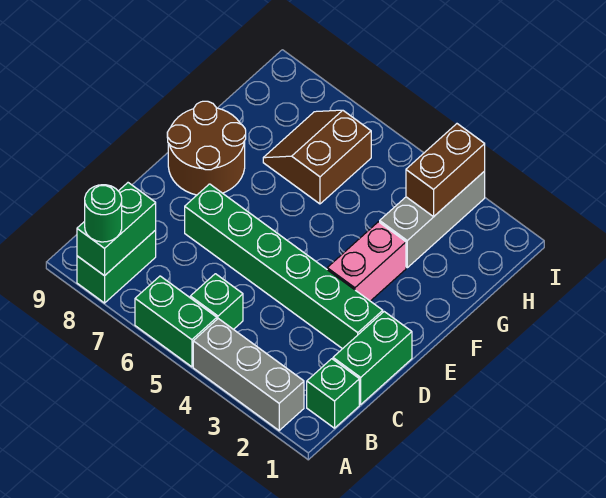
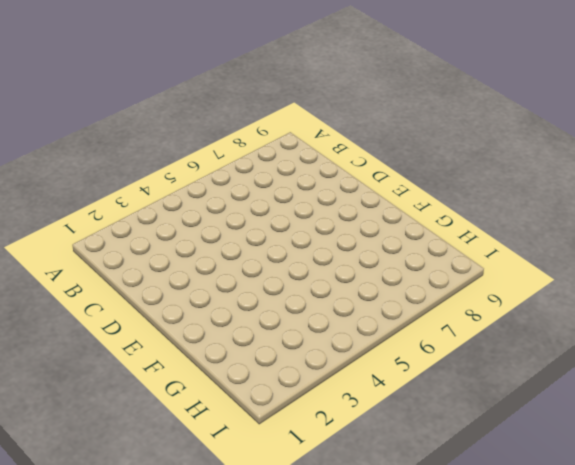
none -> grey 1x3 brick [193,319,304,430]
none -> green 1x2 brick [135,276,217,367]
none -> green 1x2 brick [77,230,156,303]

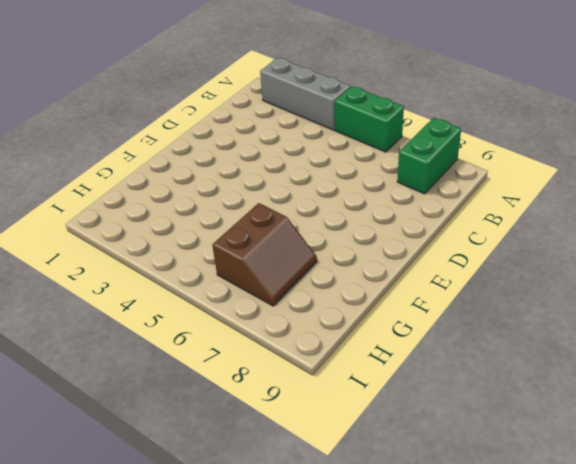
none -> green 1x1 brick [307,359,359,428]
none -> green 1x1 brick [190,274,243,329]
none -> green 1x2 brick [333,312,412,404]

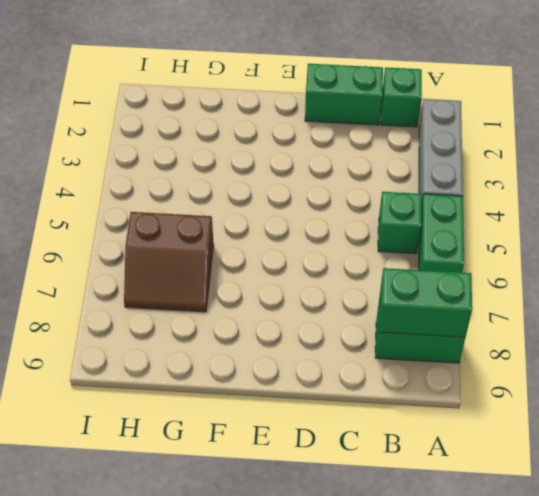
none -> green 1x6 brick [185,184,383,349]
none -> pink 1x2 brick [327,222,406,301]
none -> brown 2x2 round brick [167,101,246,195]

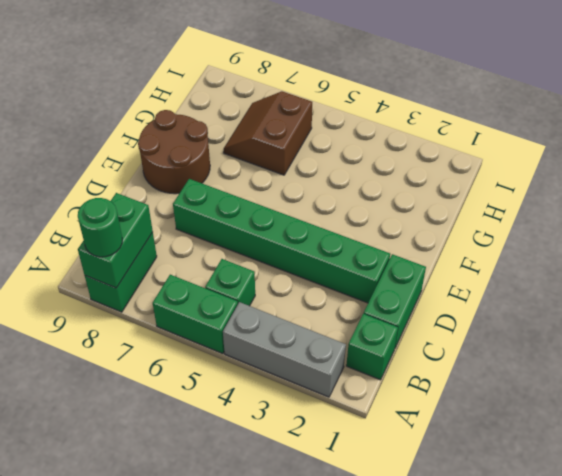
none -> pink 1x2 brick [327,222,406,301]
none -> grey 1x3 brick [380,171,485,268]
none -> brown 1x2 brick [406,124,485,217]

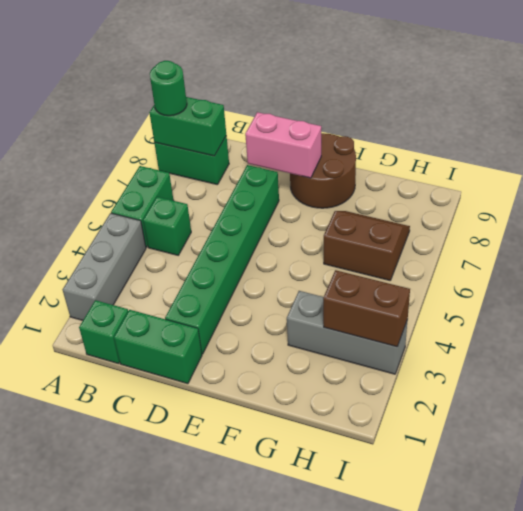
pink 1x2 brick [245,112,321,178] -> pink 1x2 brick moved to [327,222,406,301]

